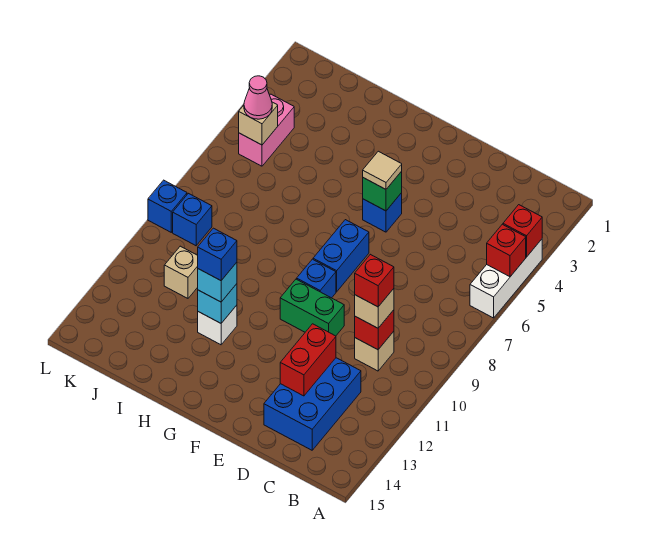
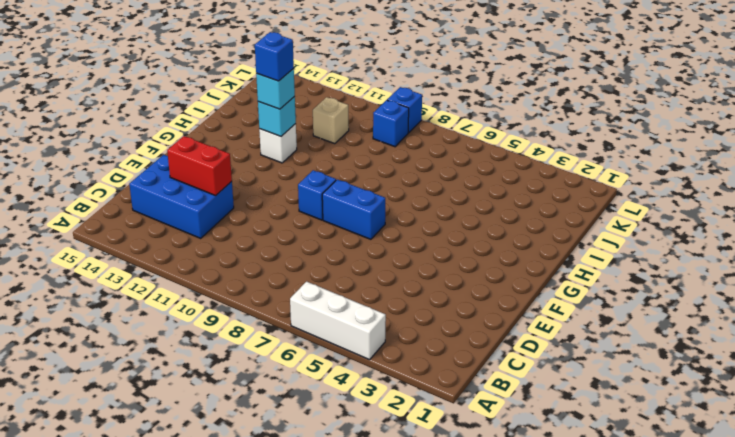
none -> tan 1x1 brick [355,331,394,371]
none -> green 1x2 brick [280,279,344,336]
none -> blue 1x1 brick [363,193,402,232]

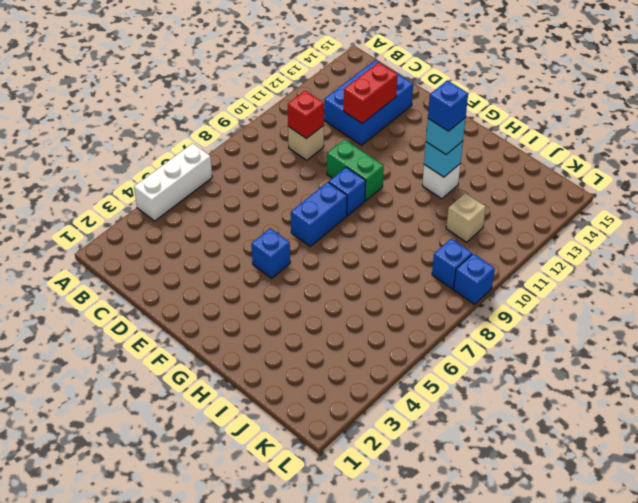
none -> pink 1x2 brick [239,94,294,166]
none -> red 1x1 brick [503,205,542,257]
none -> red 1x1 brick [487,224,526,277]

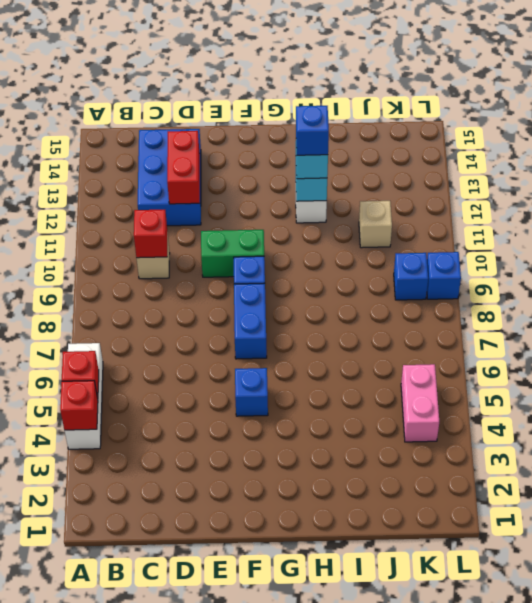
none -> green 1x1 brick [363,171,402,211]
none -> tan 1x1 brick [239,102,278,145]
none -> tan 1x1 brick [355,289,394,328]

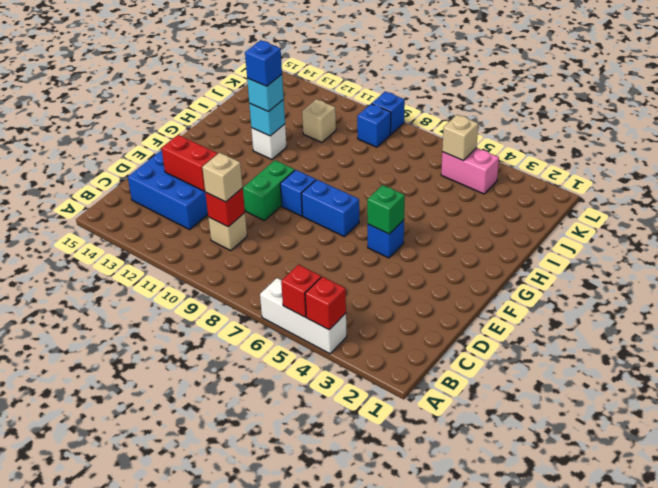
none -> tan 1x1 tile [363,151,402,189]
none -> pink 1x1 cone [244,76,272,119]
none -> red 1x1 brick [355,254,394,307]

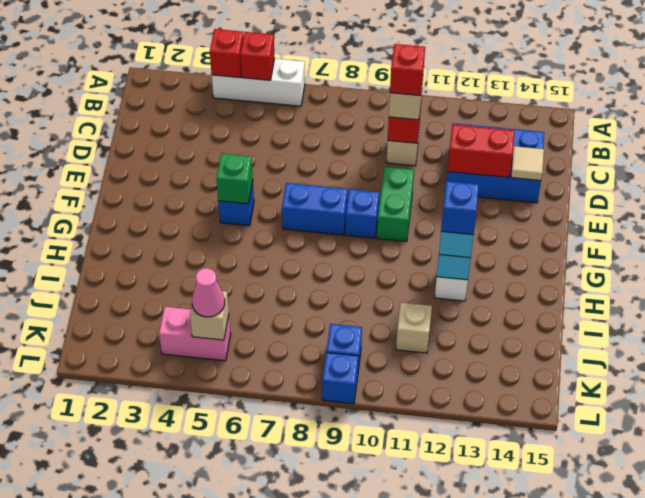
tan 1x1 tile [511,146,544,181] -> tan 1x1 tile moved to [363,151,402,189]

